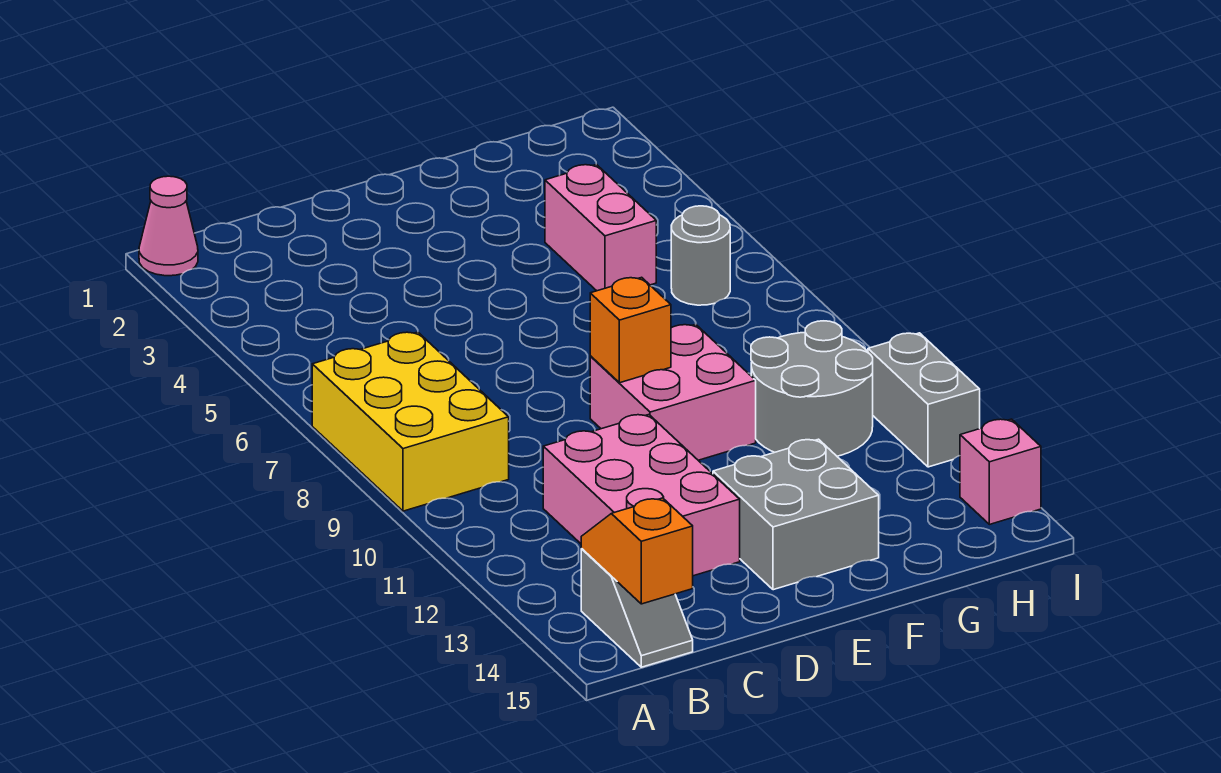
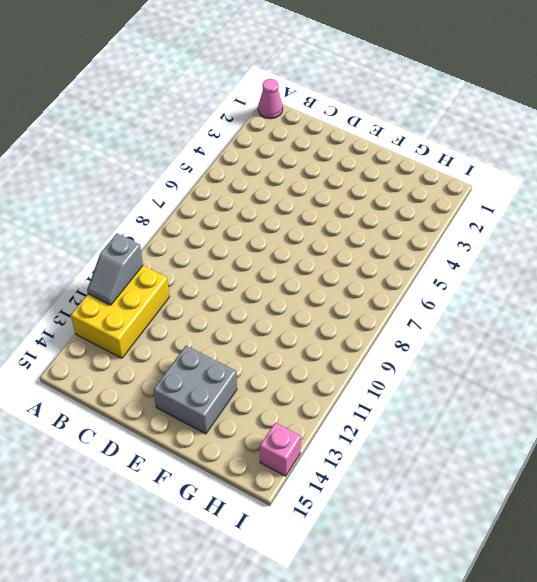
yellow 2x3 brick [71,266,170,358] -> yellow 2x3 brick moved to [312,332,509,511]
grey 1x2 slope [87,234,143,305] -> grey 1x2 slope moved to [581,549,693,667]
none -> pink 2x3 brick [543,415,740,576]
none -> pink 2x2 brick [590,324,756,460]
none -> pink 1x2 brick [545,164,656,291]

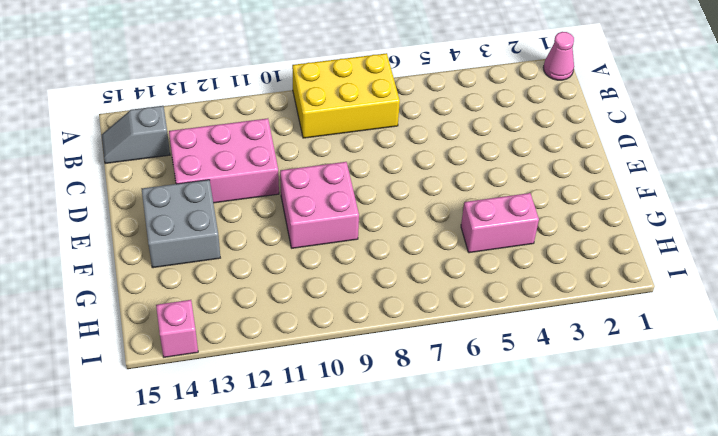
none -> grey 2x2 round brick [751,321,873,456]
none -> grey 1x1 round brick [671,206,730,305]
none -> grey 1x2 brick [868,333,980,467]

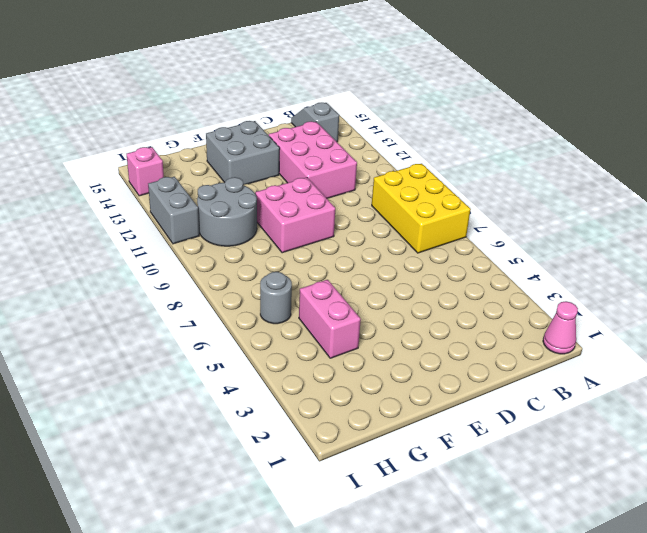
none -> orange 1x2 slope [581,498,693,604]
none -> orange 1x1 brick [590,277,671,383]

